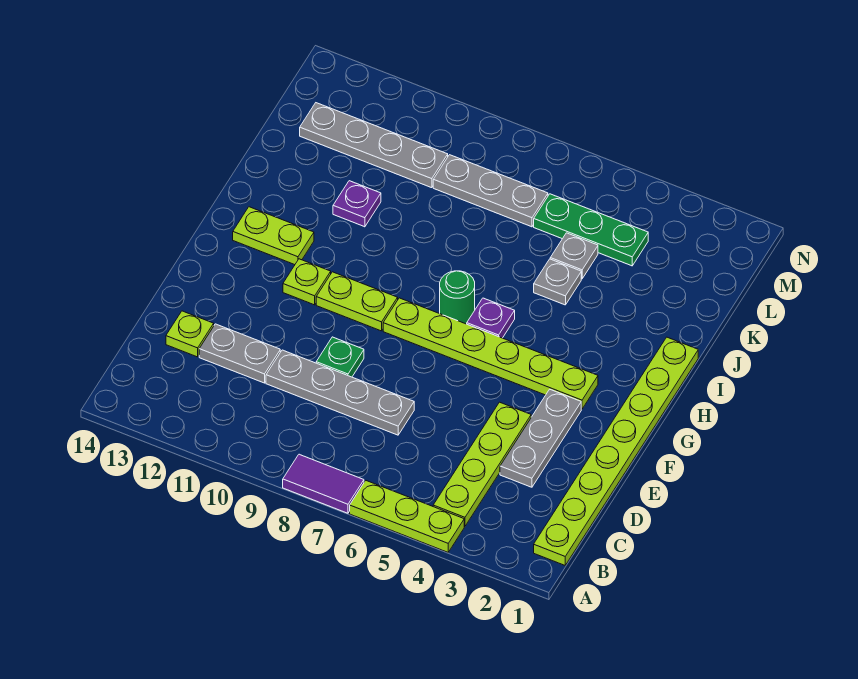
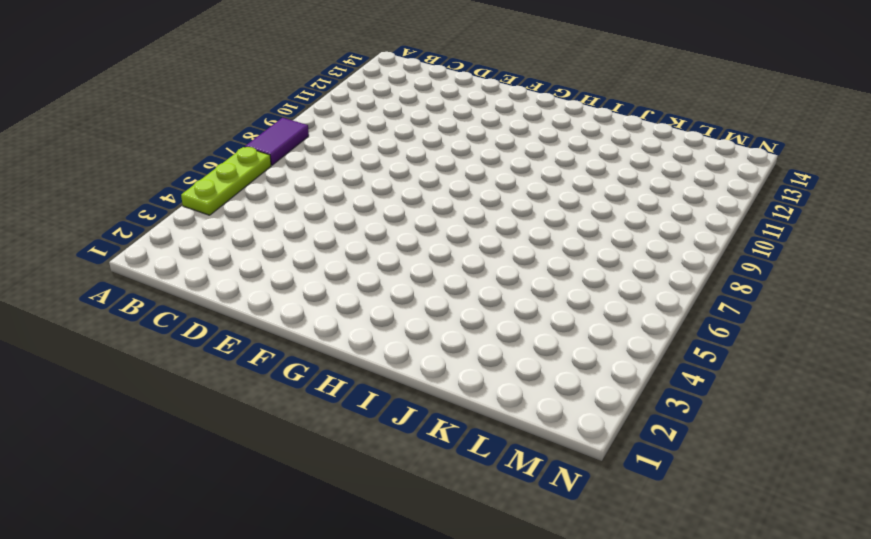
none -> lime 1x8 plate [534,337,698,565]
none -> lime 1x4 plate [433,402,531,526]
none -> grey 1x3 plate [500,389,581,487]

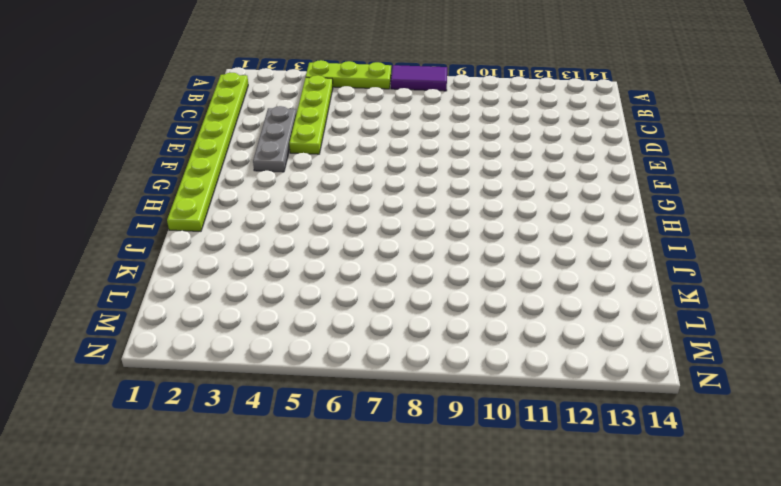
none -> grey 1x4 plate [266,350,414,435]
none -> grey 1x2 plate [199,324,280,383]
none -> lime 1x1 plate [166,311,214,357]

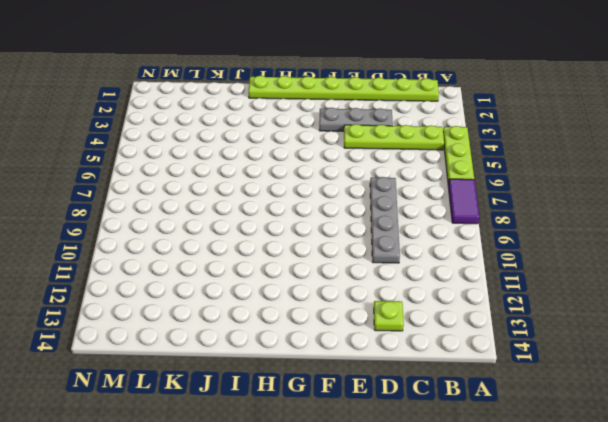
none -> grey 1x2 plate [199,324,280,383]
none -> green 1x1 plate [316,337,364,377]
none -> lime 1x6 plate [383,298,598,409]

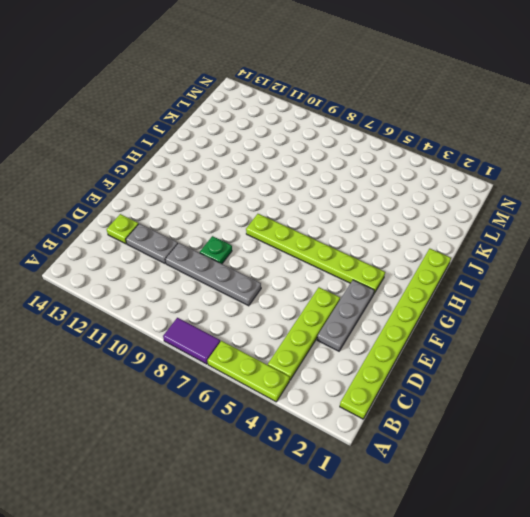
none -> lime 1x2 plate [316,272,398,331]
none -> lime 1x1 plate [283,259,331,305]
none -> purple 1x1 plate [467,298,515,338]

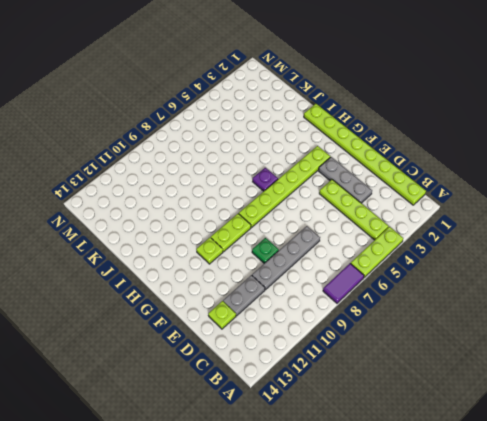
none -> green 1x1 round brick [440,271,475,324]
none -> lime 1x2 plate [233,207,314,265]
none -> grey 1x1 plate [534,259,581,305]

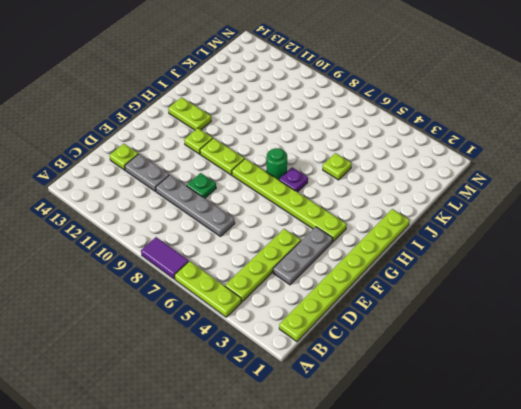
lime 1x1 plate [323,153,352,180] -> grey 1x1 plate [534,259,581,305]
none -> purple 1x1 plate [333,181,381,227]
none -> grey 1x1 plate [550,233,598,279]
none -> green 1x3 plate [534,194,648,266]

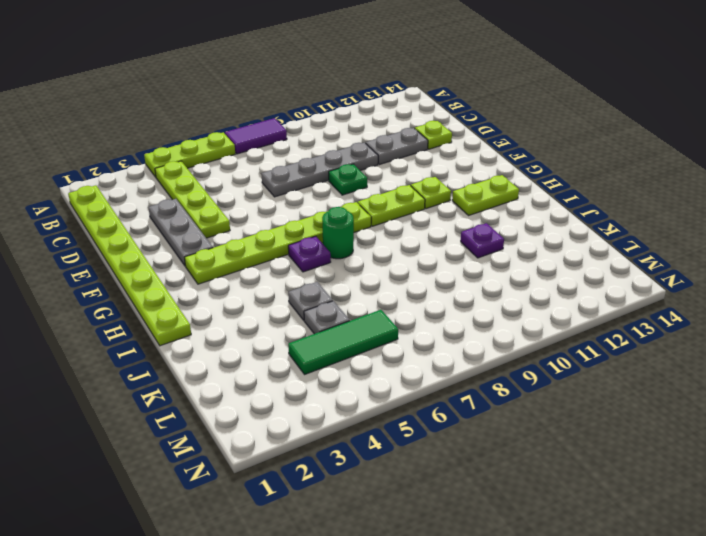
green 1x3 tile [288,310,398,374] -> green 1x3 plate [534,194,648,266]
none -> grey 1x3 plate [433,155,548,227]
none -> grey 1x4 plate [300,103,448,188]

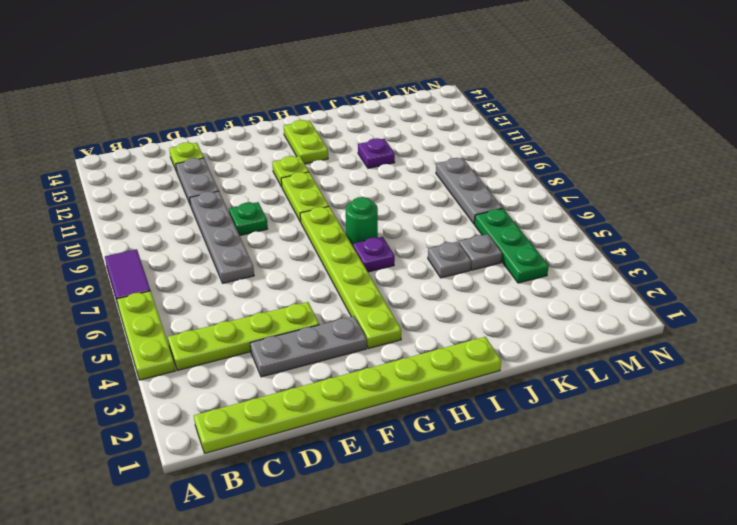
none -> grey 1x4 plate [300,103,448,188]

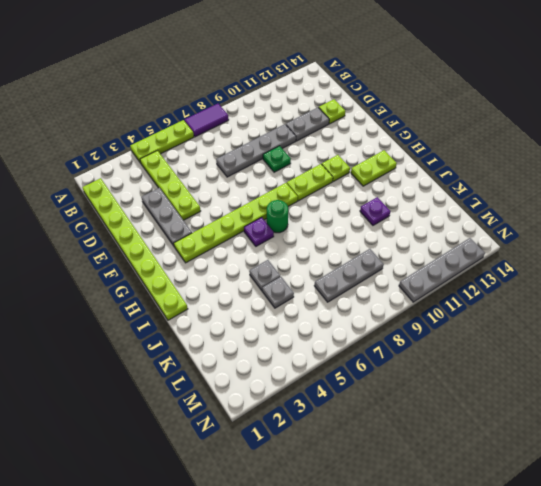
grey 1x4 plate [399,238,485,302] -> grey 1x4 plate moved to [300,103,448,188]
none -> green 1x3 plate [534,194,648,266]

